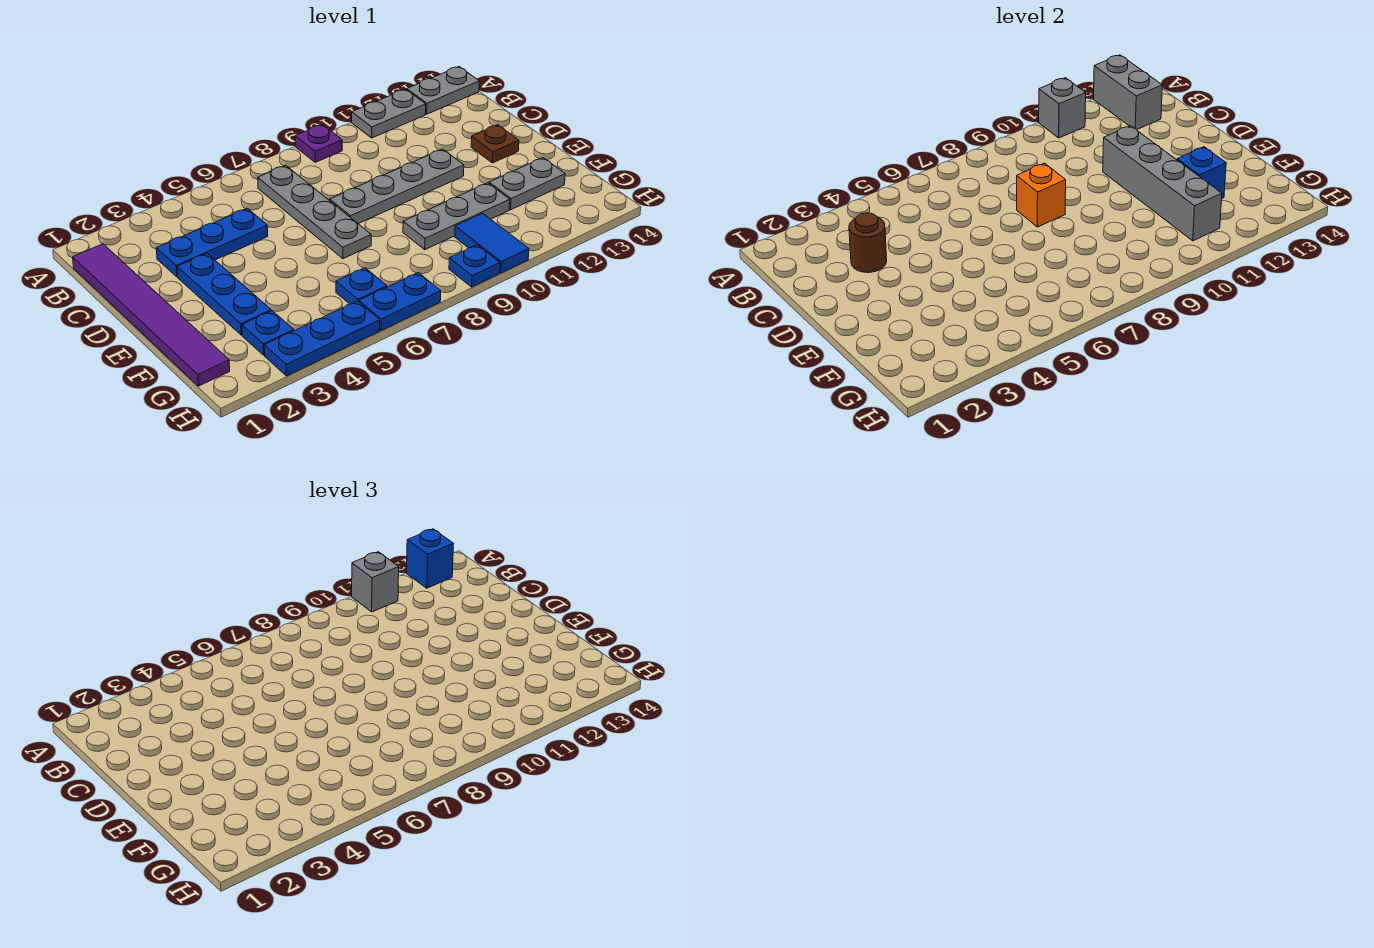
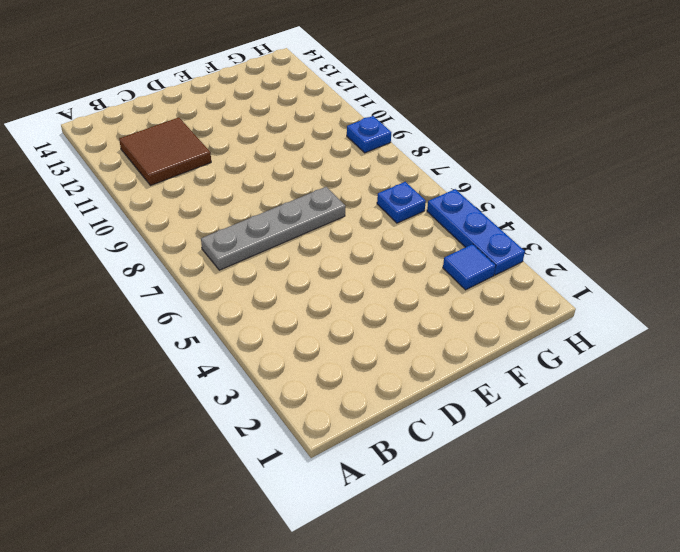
brown 2x2 tile [119,117,211,185] -> none
blue 1x1 tile [443,244,496,290] -> blue 1x1 plate [242,311,294,355]
none -> purple 1x1 plate [295,124,342,162]
none -> grey 1x2 plate [352,89,426,138]
none -> grey 1x2 plate [407,67,479,114]

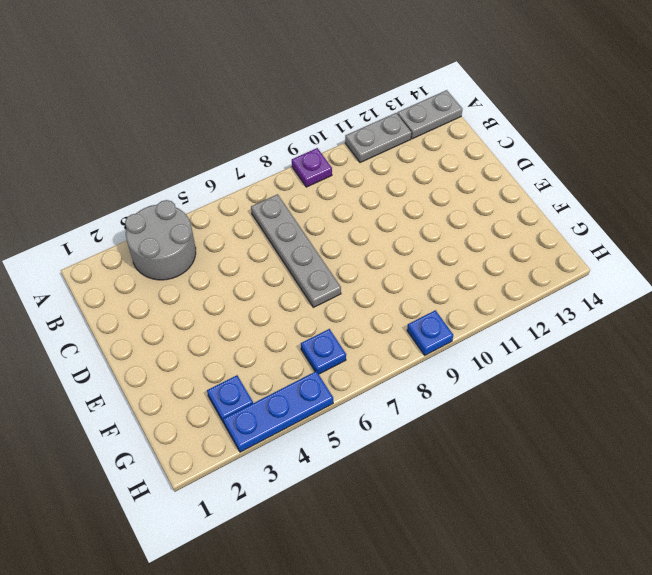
grey 2x2 round brick [125,200,196,280] -> none
none -> purple 1x6 tile [73,244,230,386]
none -> blue 1x3 plate [156,208,268,277]
none -> blue 1x3 plate [177,253,271,335]

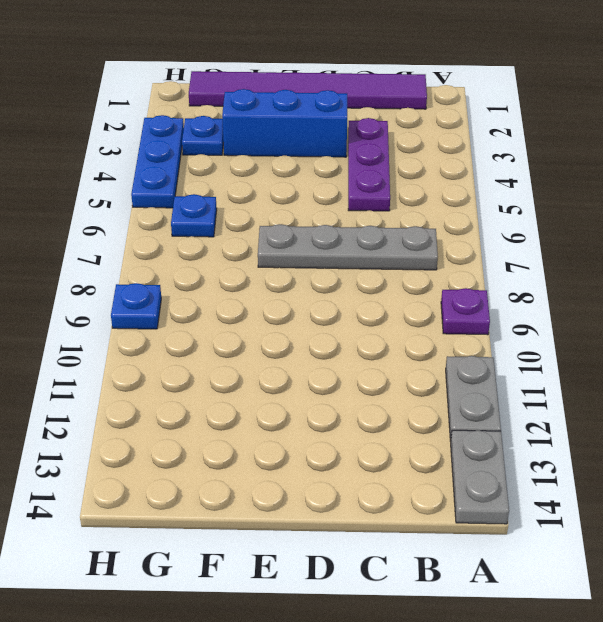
purple 1x3 plate [348,118,390,211] -> blue 1x3 plate [156,208,268,277]
blue 1x3 brick [222,89,347,157] -> blue 1x3 plate [177,253,271,335]
none -> grey 1x4 plate [330,149,464,224]
none -> brown 1x1 plate [471,125,519,163]
none -> grey 1x3 plate [403,183,510,250]

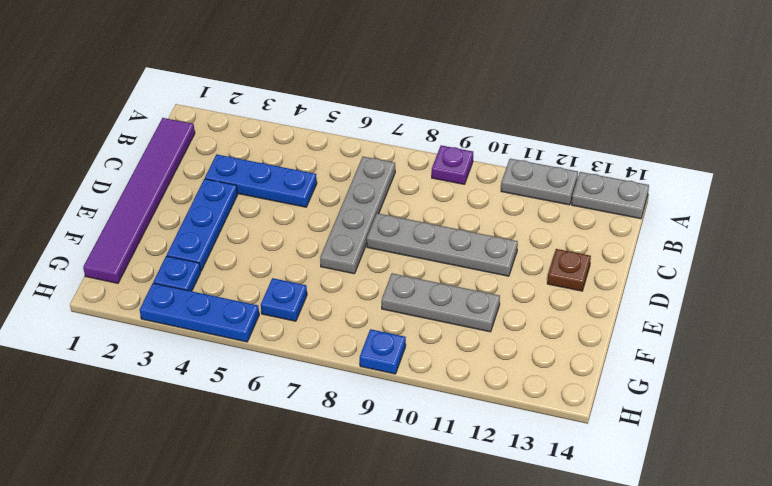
none -> grey 1x2 plate [489,158,565,210]
none -> blue 1x2 tile [455,213,529,273]
none -> blue 1x2 plate [359,273,441,330]

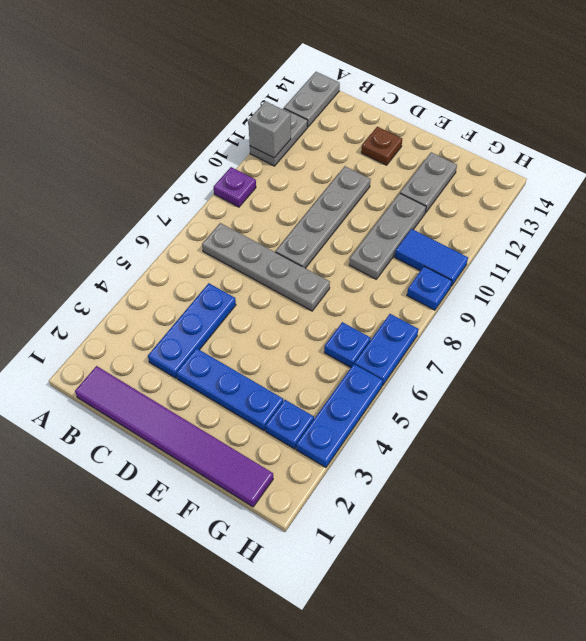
none -> grey 1x2 brick [1094,55,1162,130]
none -> brown 1x1 round brick [849,213,887,273]
none -> orange 1x1 brick [1017,163,1066,227]

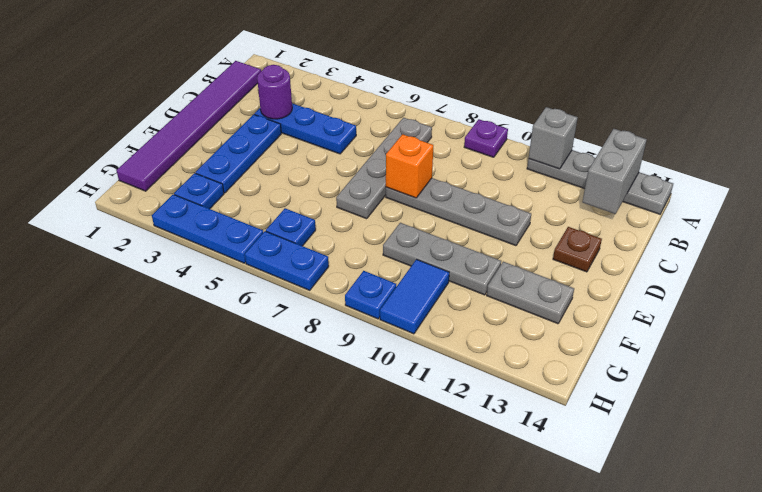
purple 1x1 round brick [257,65,292,119] -> brown 1x1 round brick [849,213,887,273]
none -> grey 1x4 brick [1103,126,1222,241]
none -> blue 1x1 brick [1177,147,1226,198]
none -> grey 1x1 brick [352,552,399,612]

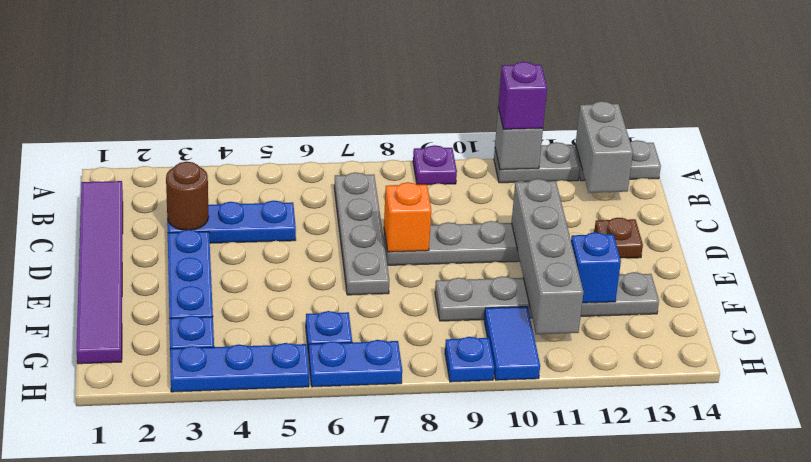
purple 1x1 brick [498,62,547,129] -> grey 1x1 brick [352,552,399,612]
none -> blue 1x1 brick [407,529,454,588]

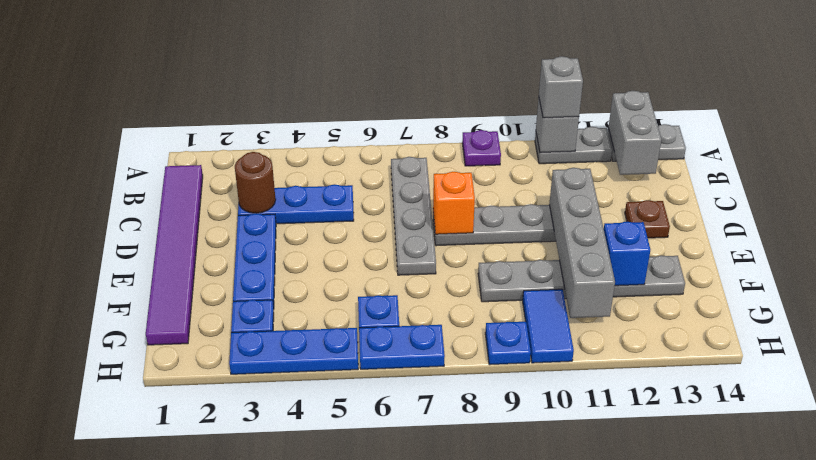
none -> blue 1x1 brick [407,529,454,588]

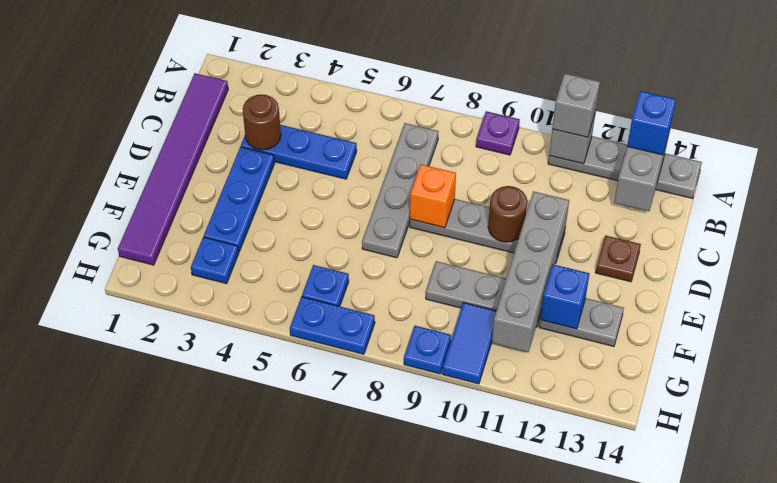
brown 1x1 round brick [488,186,527,242] -> none
none -> blue 1x3 plate [264,301,380,376]

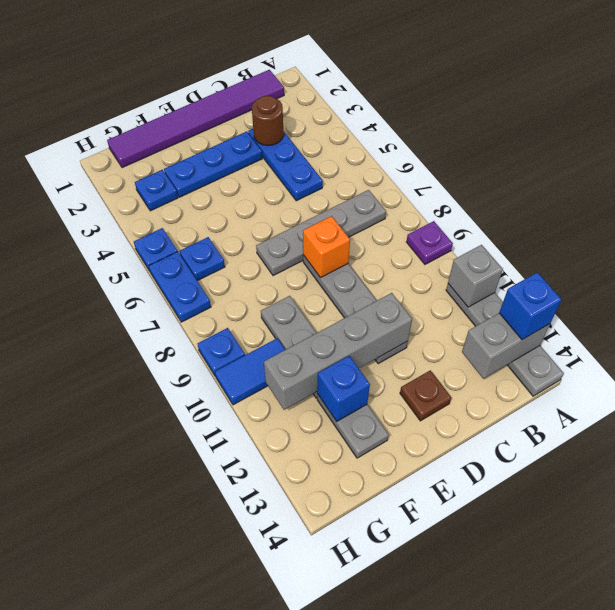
blue 1x1 plate [134,228,178,271] -> blue 1x3 plate [264,301,380,376]
none -> grey 1x1 brick [352,552,399,612]

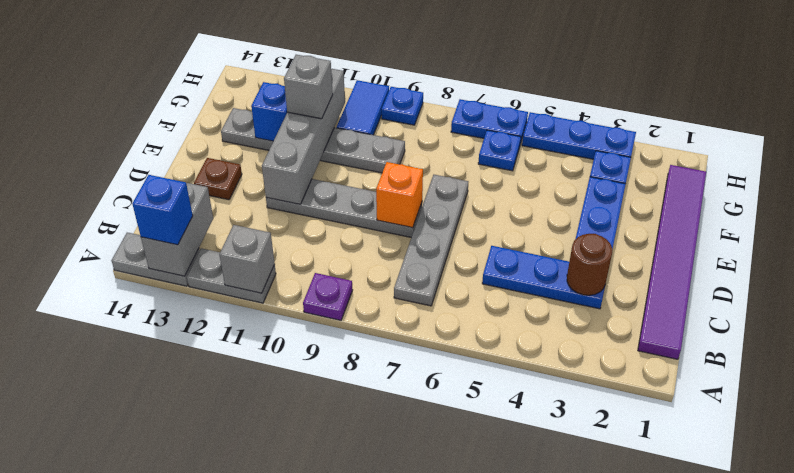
grey 1x1 brick [284,55,333,119] -> grey 1x1 brick moved to [352,552,399,612]

